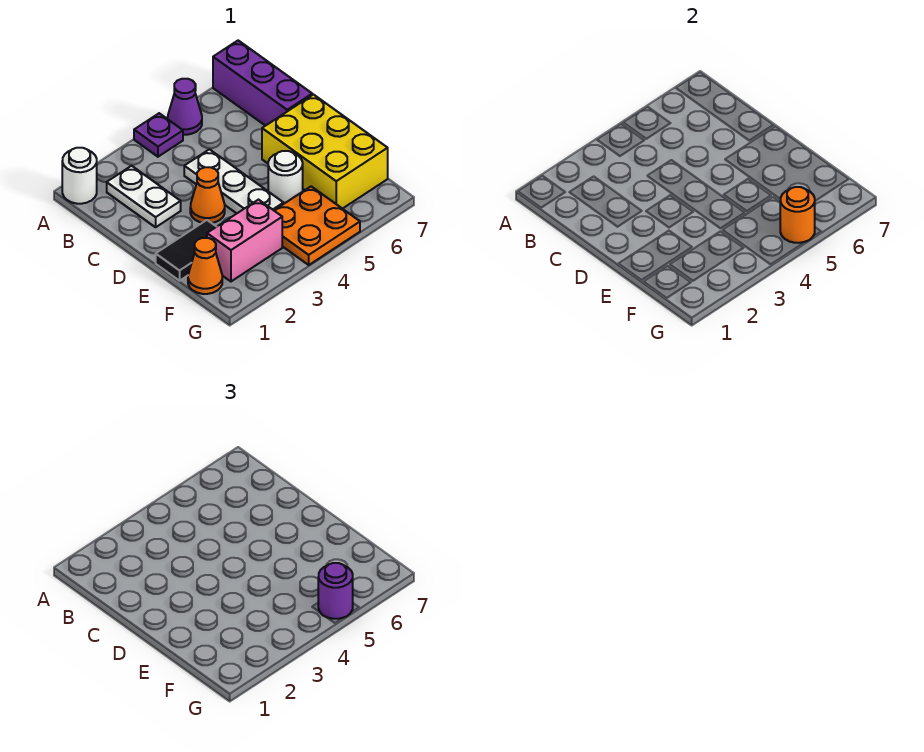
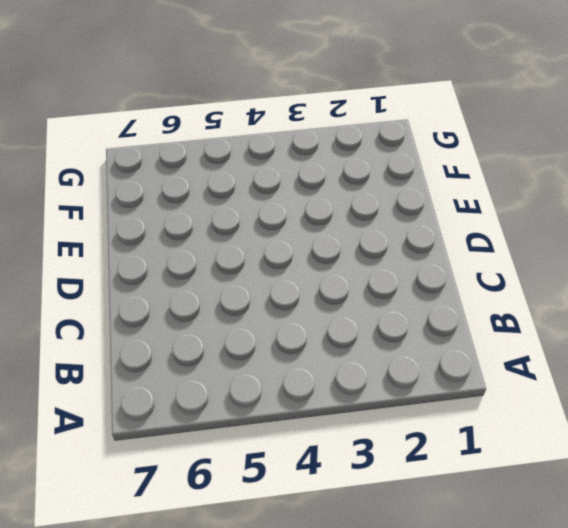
none -> white 1x1 round brick [62,148,97,204]
none -> purple 1x1 plate [134,113,183,157]
none -> purple 1x1 cone [168,79,202,135]

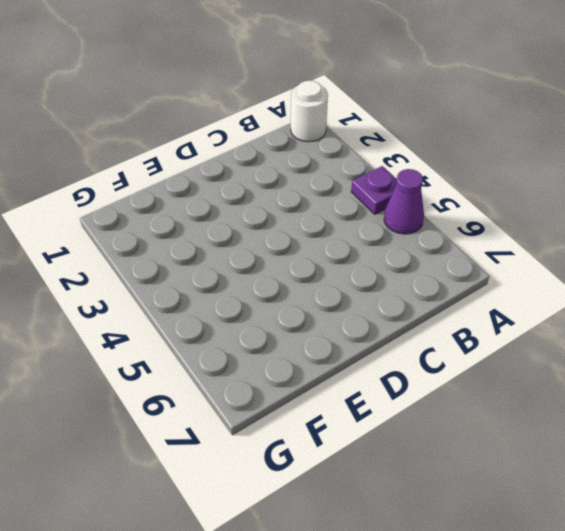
none -> purple 1x3 brick [213,41,312,126]
none -> white 1x2 plate [107,166,181,227]
none -> white 1x3 plate [184,149,284,213]

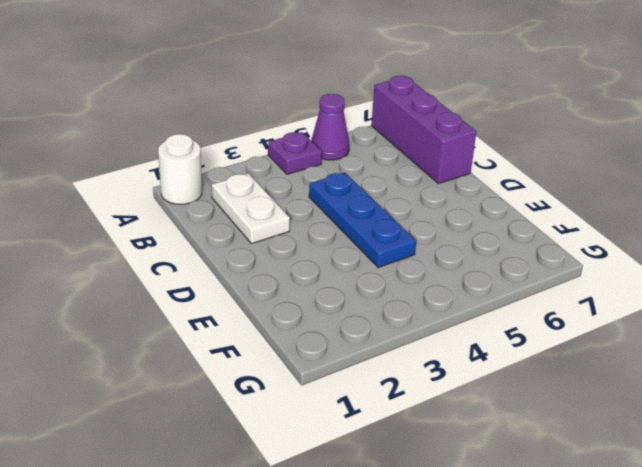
blue 1x3 plate [309,173,416,268] -> white 1x3 plate [184,149,284,213]
none -> orange 1x1 cone [190,167,225,223]
none -> yellow 2x3 brick [262,95,388,209]
none -> black 1x2 tile [156,220,216,281]

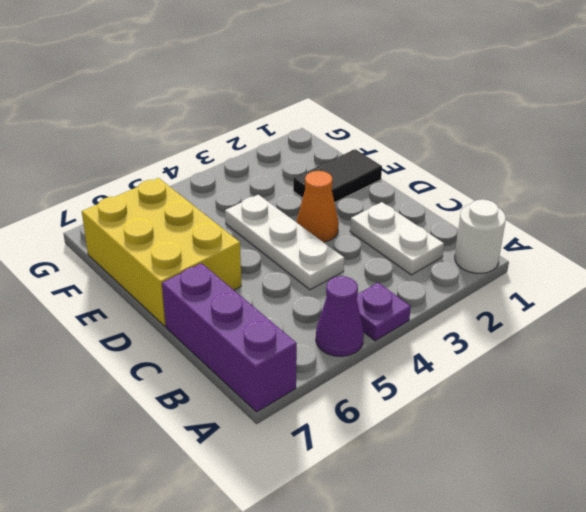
none -> white 1x1 round brick [268,151,303,204]
none -> orange 1x1 cone [188,238,222,294]
none -> pink 1x2 brick [207,200,282,281]

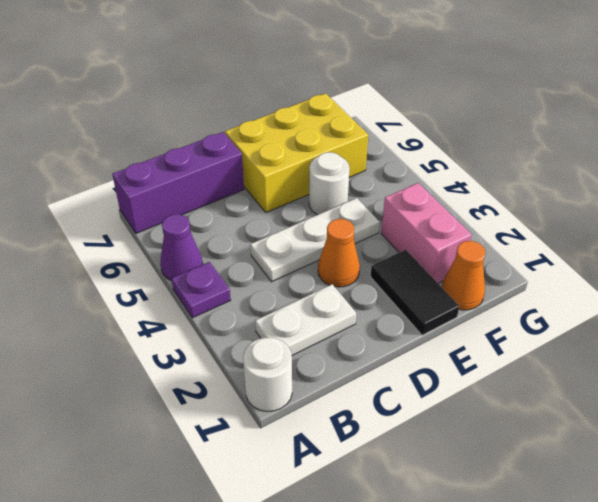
none -> orange 2x2 plate [274,186,360,265]
none -> orange 1x1 round brick [780,187,815,243]
none -> purple 1x1 round brick [318,563,353,619]

